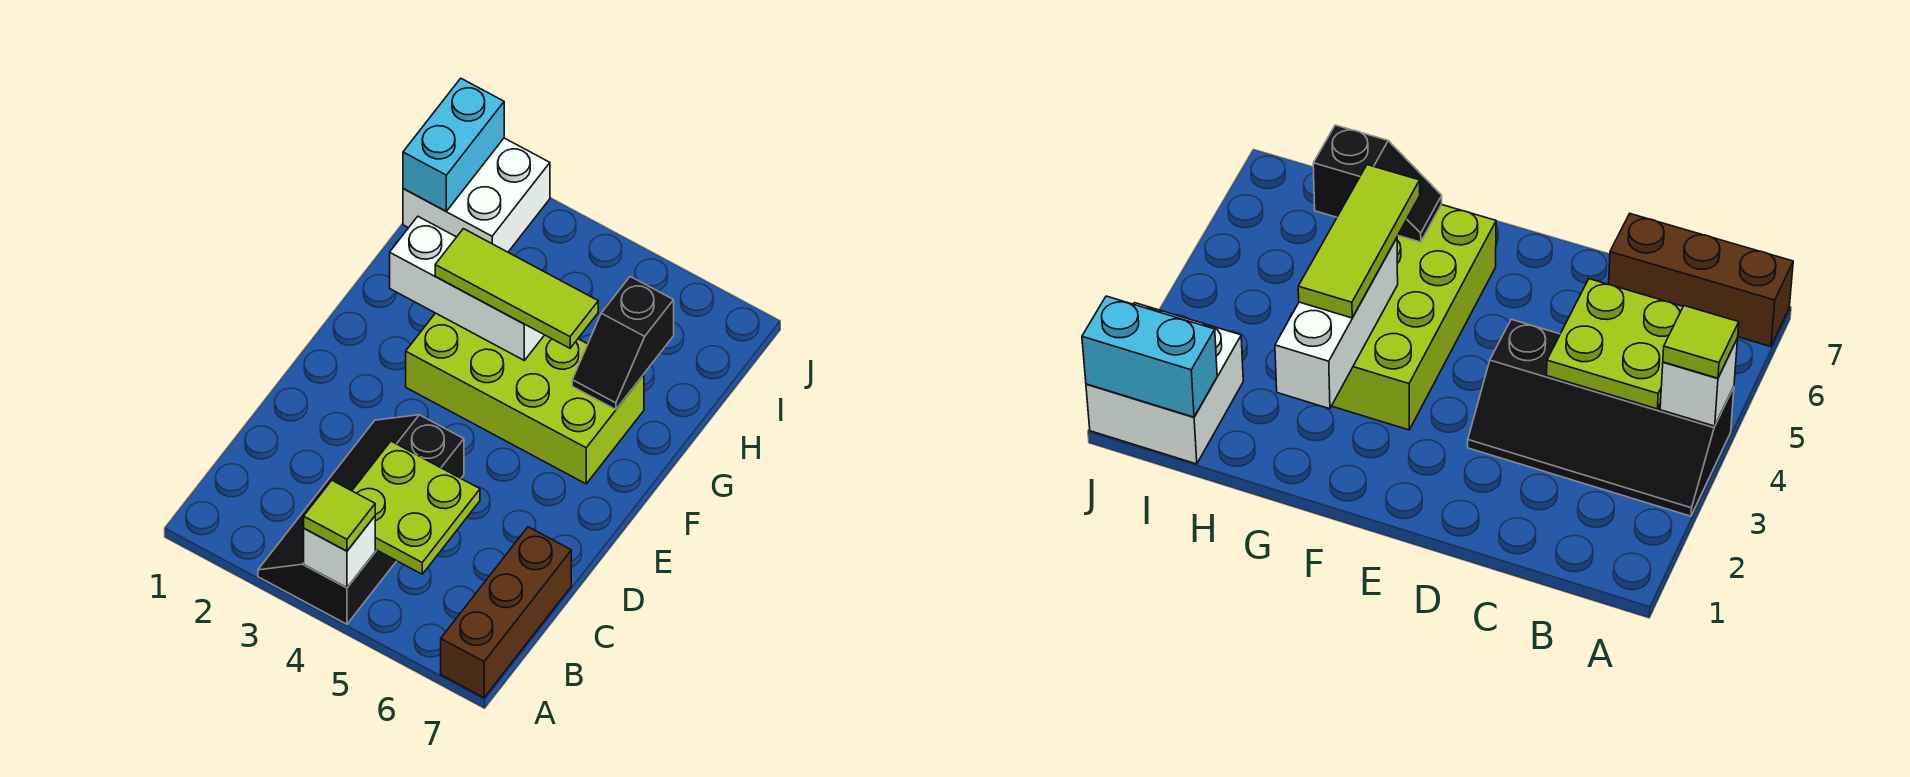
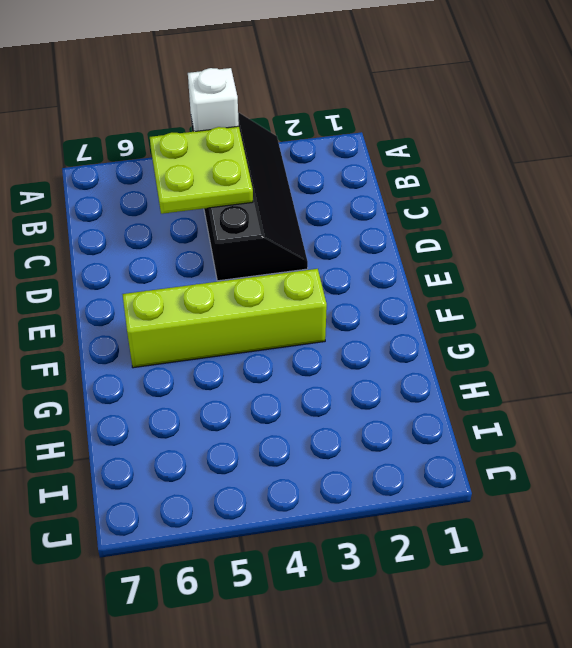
lime 1x4 brick [122,269,327,368] -> lime 2x4 brick [406,313,644,484]
none -> brown 1x3 brick [441,527,571,698]
none -> white 2x2 brick [403,138,550,252]

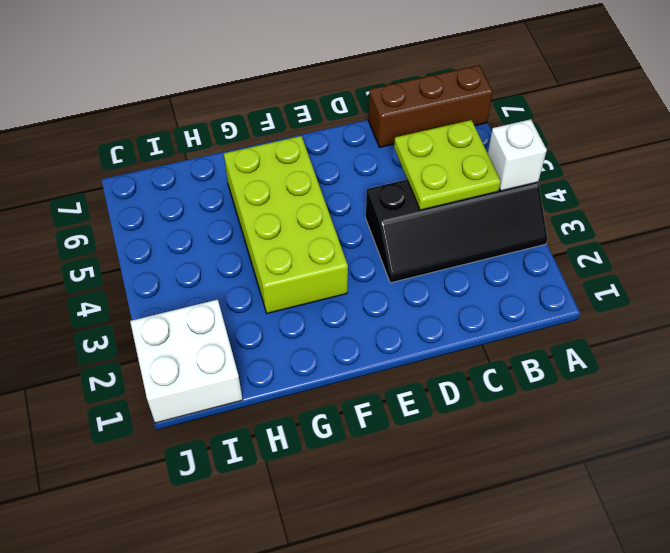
none -> white 1x3 brick [390,217,544,360]
none -> black 1x2 slope [572,276,674,410]

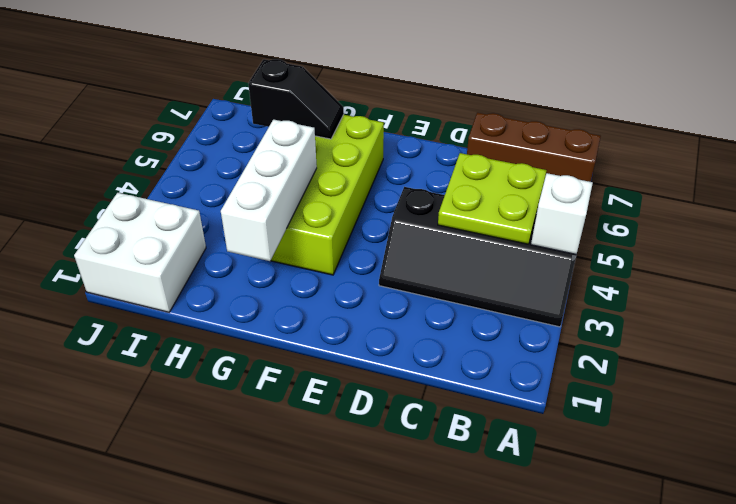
none -> cyan 1x2 brick [403,78,504,211]
none -> lime 1x1 tile [304,480,375,551]

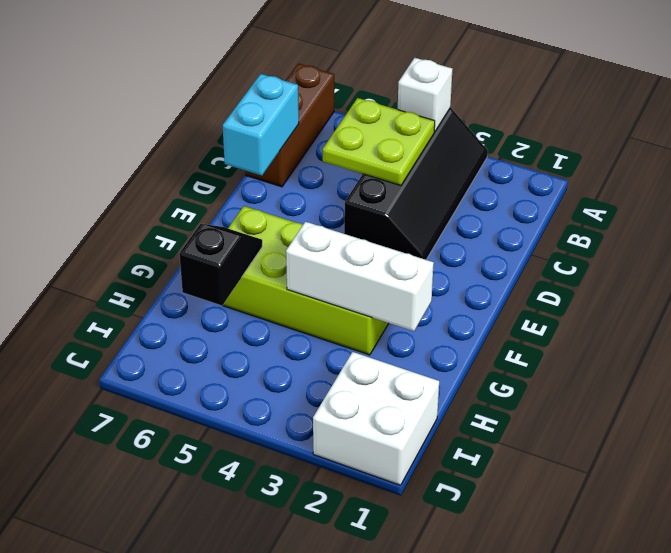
cyan 1x2 brick [223,74,299,176] -> cyan 1x2 brick moved to [403,78,504,211]
none -> lime 1x1 tile [304,480,375,551]
none -> lime 1x3 tile [435,229,598,348]

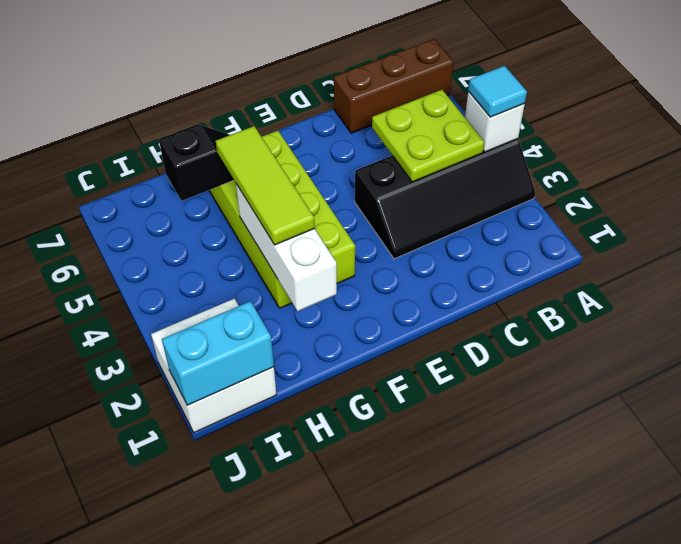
cyan 1x1 tile [468,66,527,117] -> lime 1x1 tile [304,480,375,551]

